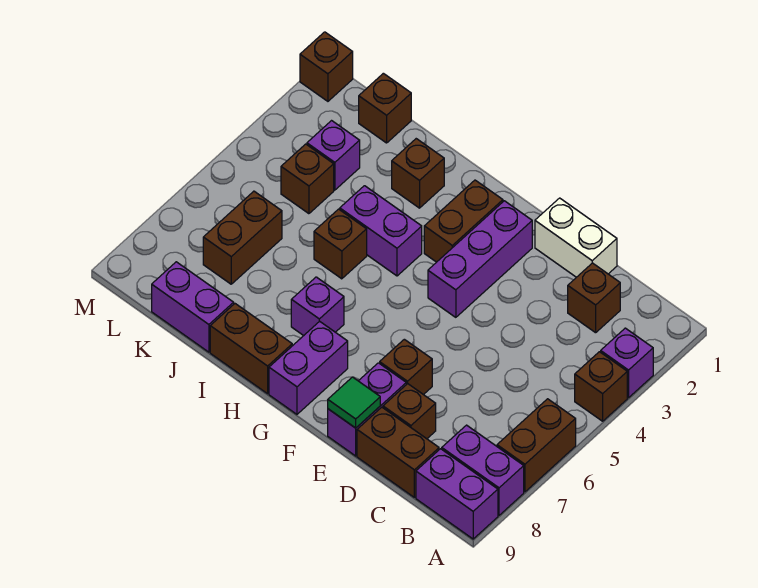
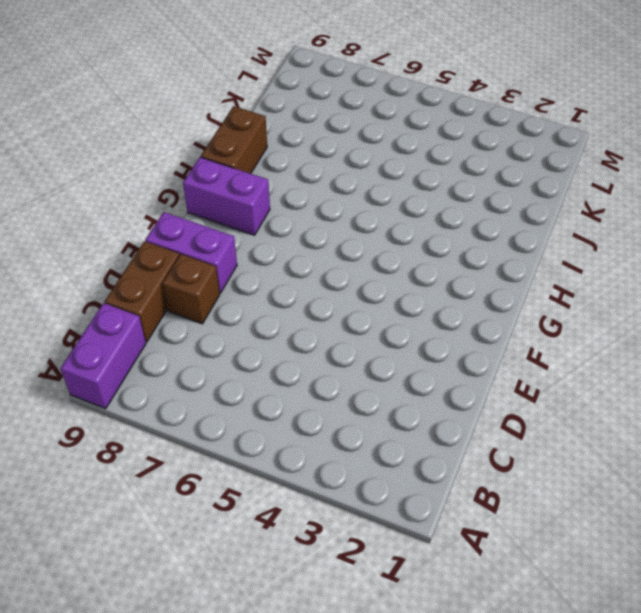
none -> purple 1x1 brick [601,328,653,398]
none -> brown 1x1 brick [575,352,627,421]
none -> brown 1x2 brick [497,399,576,492]

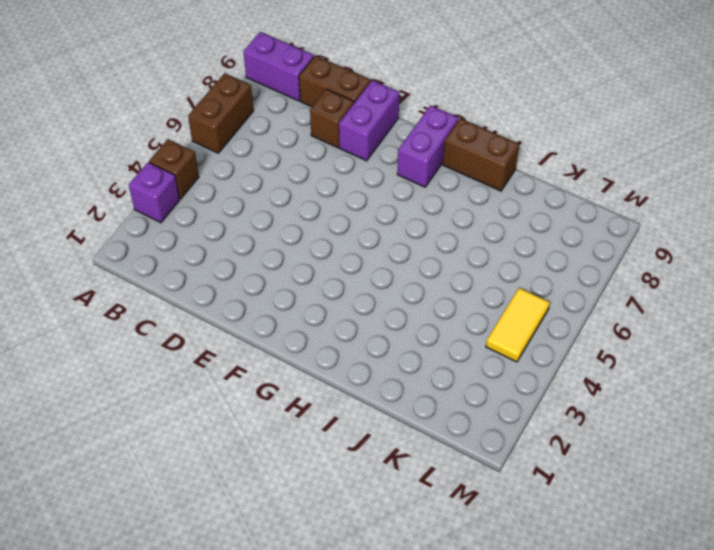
yellow 1x2 tile [486,288,550,362] -> none
none -> purple 1x2 brick [442,425,524,515]
none -> brown 1x1 brick [568,263,620,333]
none -> white 1x2 brick [535,198,617,277]

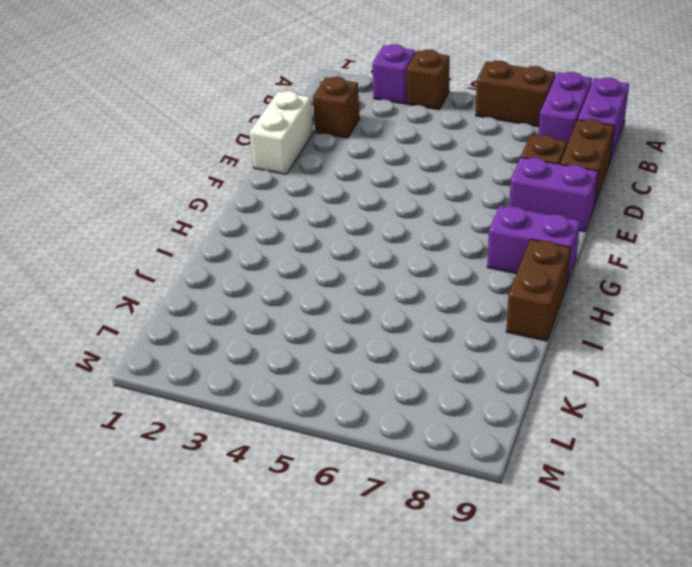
none -> brown 1x1 brick [380,339,432,395]
none -> purple 1x3 brick [428,201,532,317]
none -> brown 1x2 brick [424,180,503,262]

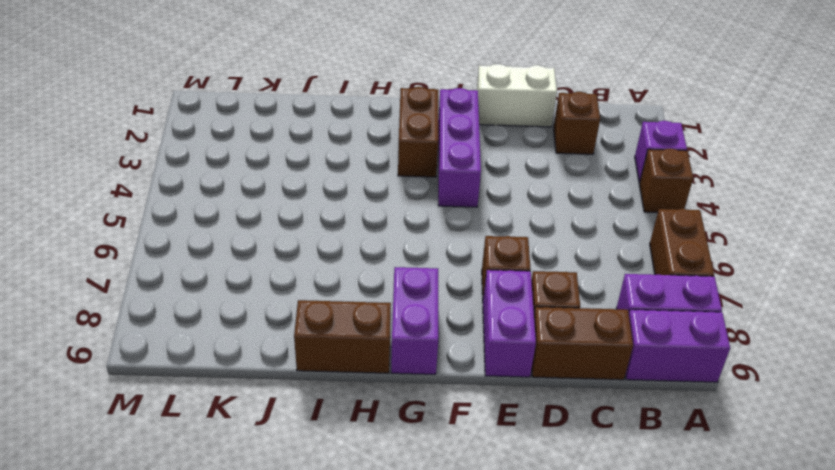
none -> purple 1x2 brick [340,186,422,276]
none -> purple 1x1 brick [291,277,344,336]
none -> brown 1x1 brick [392,139,444,208]

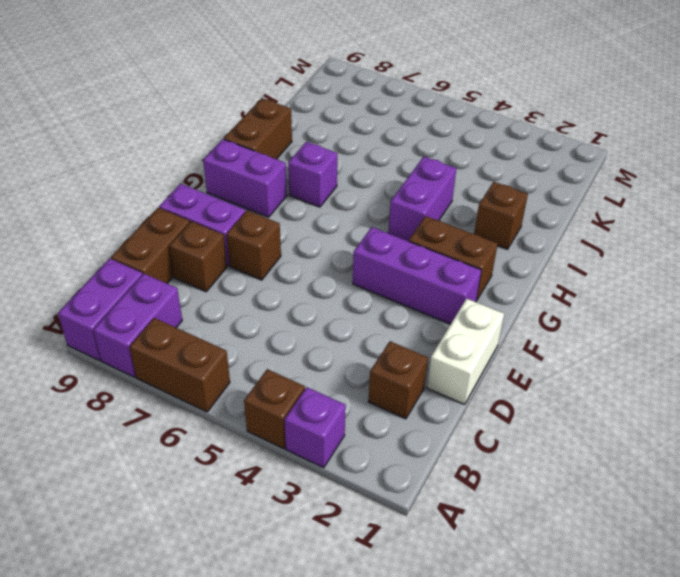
none -> brown 1x1 brick [314,209,367,279]
none -> purple 1x2 brick [152,262,234,352]
none -> brown 1x1 brick [359,73,411,143]

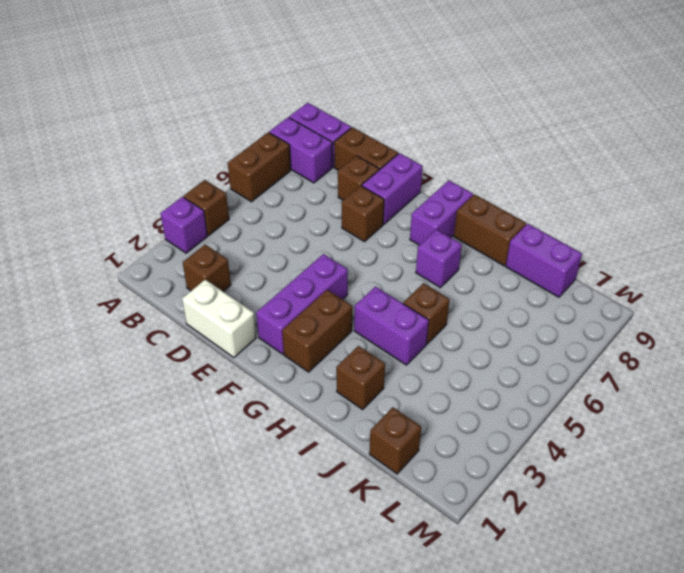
none -> purple 1x1 brick [307,121,360,190]
none -> brown 1x1 brick [281,144,334,214]
none -> brown 1x2 brick [203,191,282,284]

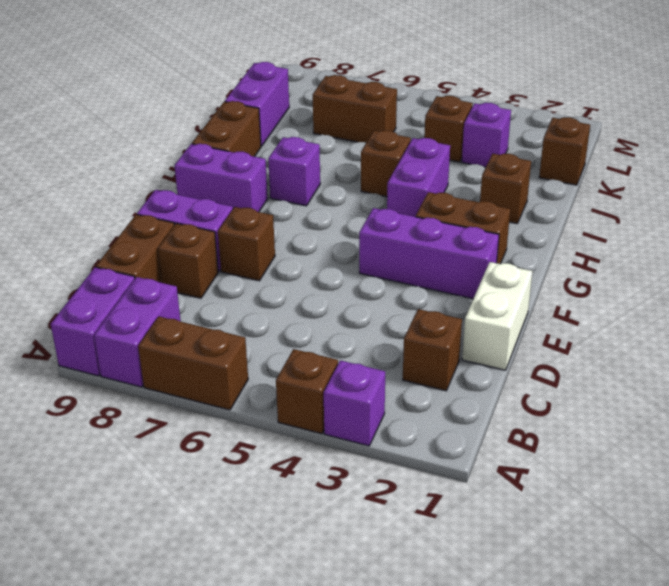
none -> brown 1x1 brick [300,32,353,101]
none -> green 1x1 tile [328,377,380,428]

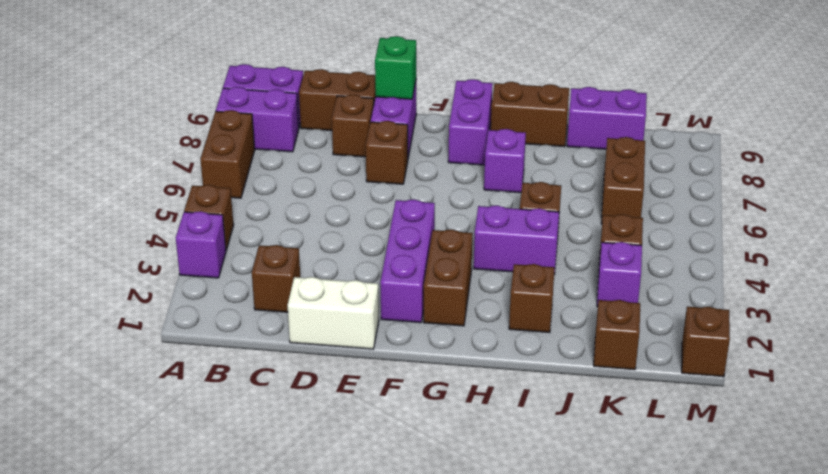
green 1x1 brick [375,36,416,99] -> green 1x1 tile [328,377,380,428]

